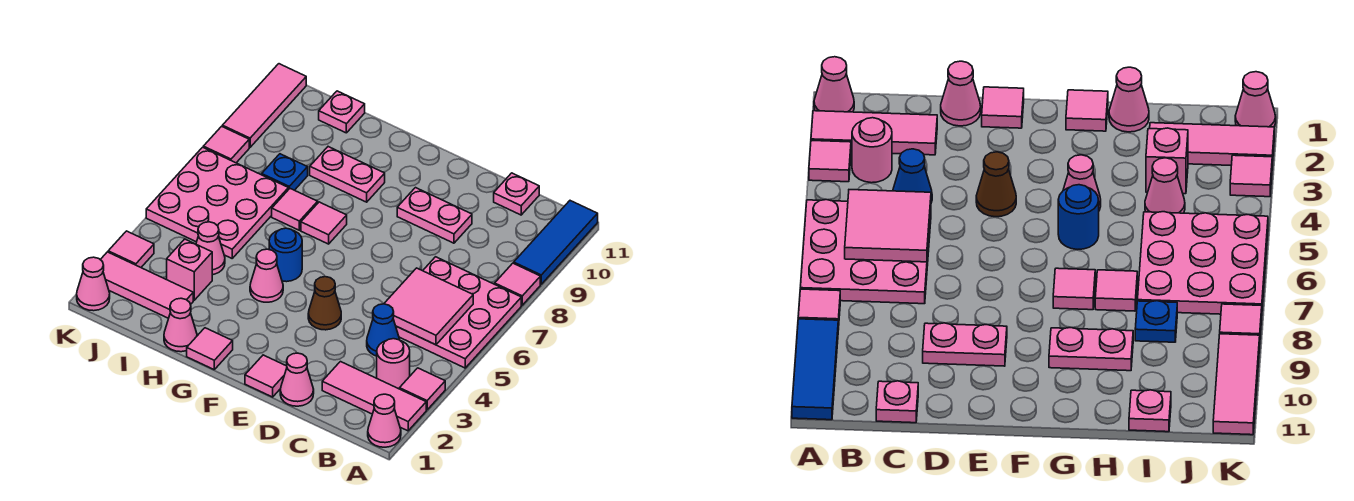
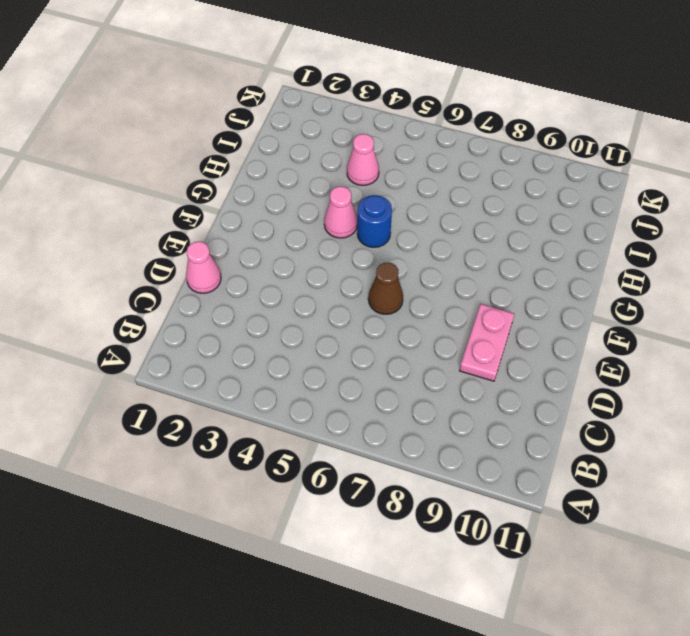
brown 1x1 cone [368,263,403,314] -> brown 1x1 cone moved to [308,277,341,330]
none -> pink 1x1 cone [368,394,401,447]
none -> pink 1x3 tile [322,362,426,431]
none -> pink 1x1 tile [399,368,445,410]
none -> pink 3x3 plate [396,257,521,368]

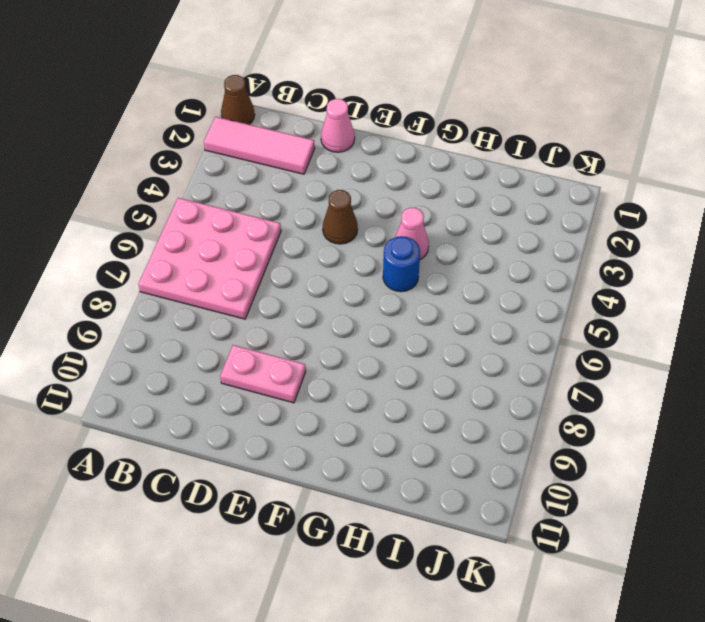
brown 1x1 cone [221,75,255,124] -> pink 1x1 cone [368,394,401,447]
none -> pink 1x1 tile [399,368,445,410]
none -> pink 1x1 tile [495,263,540,305]
none -> blue 1x3 tile [514,201,598,284]
none -> pink 1x1 round brick [377,339,410,389]

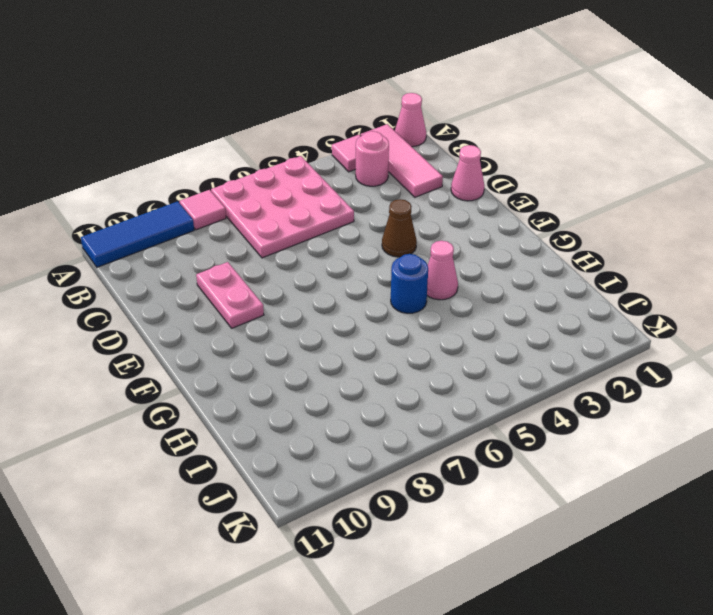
none -> blue 1x1 cone [367,304,400,356]
none -> pink 1x1 plate [494,173,539,215]
none -> pink 1x1 tile [245,355,287,397]
none -> pink 1x1 tile [187,328,233,369]

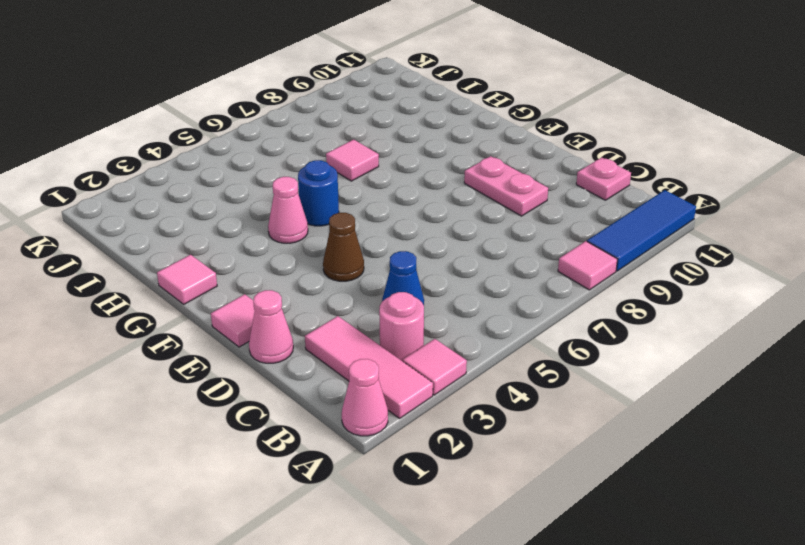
none -> pink 3x3 plate [396,257,521,368]
none -> pink 1x1 tile [301,202,347,244]
none -> pink 1x2 plate [310,147,385,202]
none -> pink 1x1 cone [164,298,197,352]

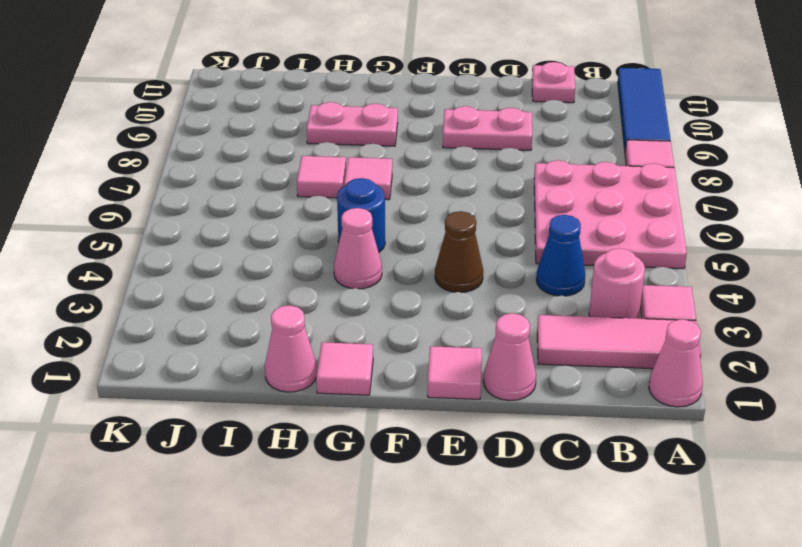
none -> pink 1x3 tile [100,252,193,318]
none -> pink 1x1 brick [167,239,212,300]
none -> pink 1x1 cone [196,222,225,275]
none -> pink 3x3 plate [146,147,288,258]

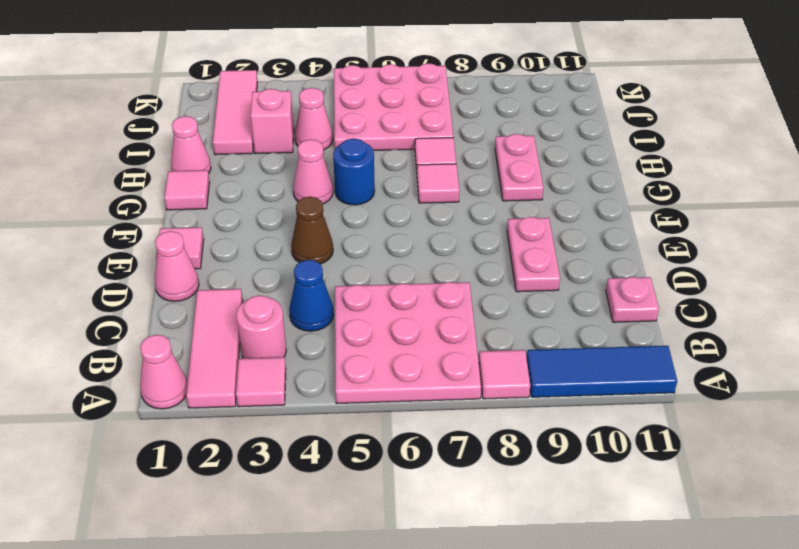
none -> blue 1x1 plate [262,154,308,190]
none -> pink 1x1 plate [319,91,365,133]
none -> pink 1x1 cone [77,257,110,311]
none -> pink 1x1 tile [108,231,154,267]

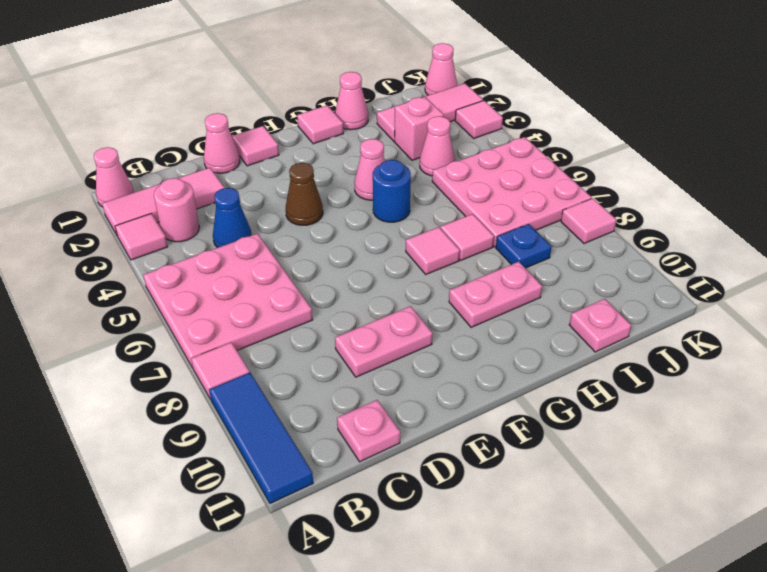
none -> pink 1x3 tile [222,64,306,147]
none -> pink 2x2 tile [384,268,473,345]

